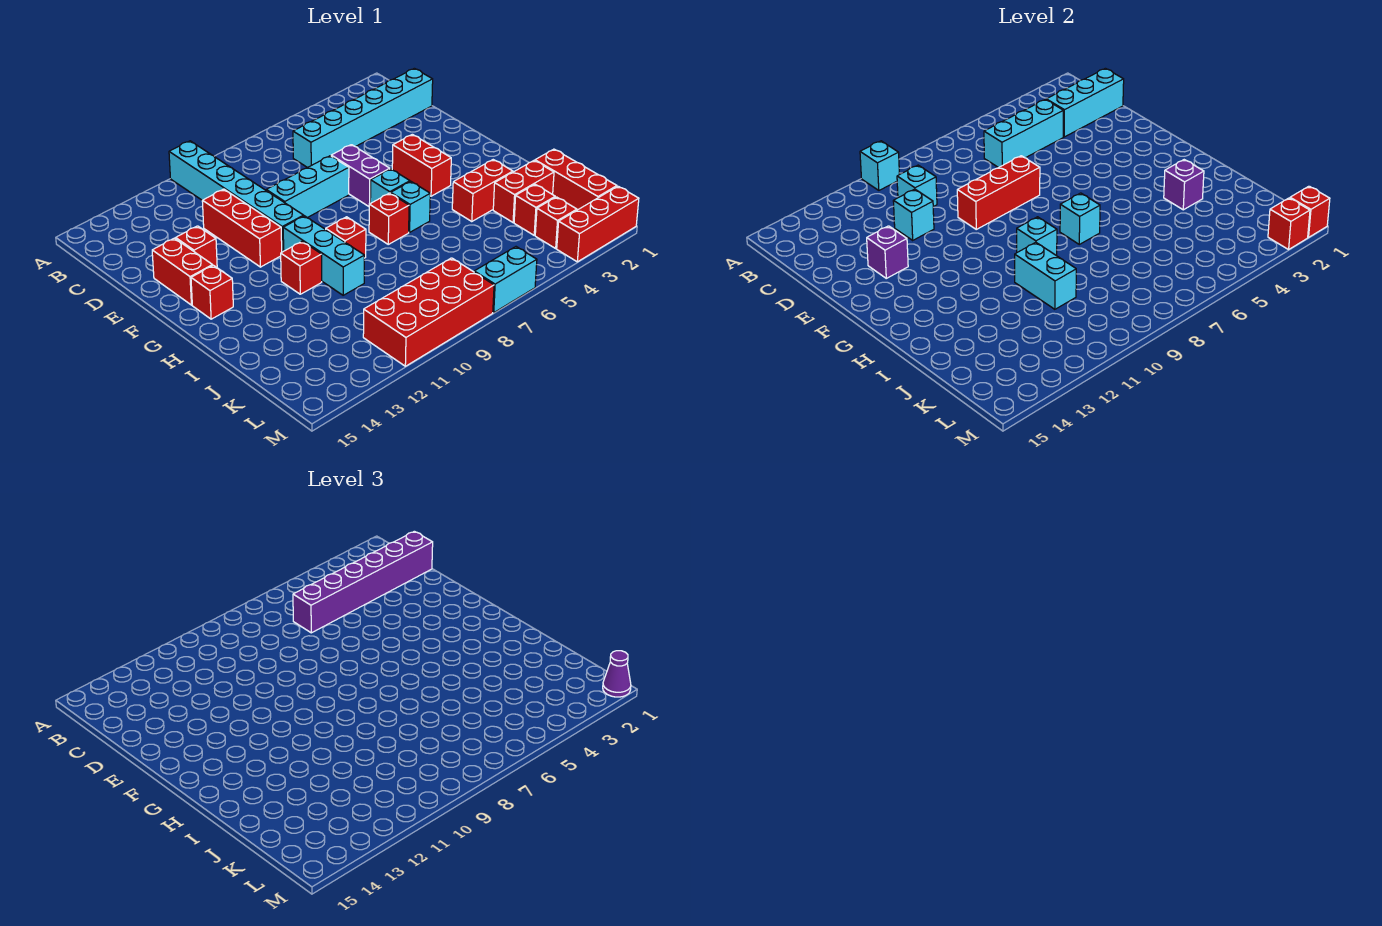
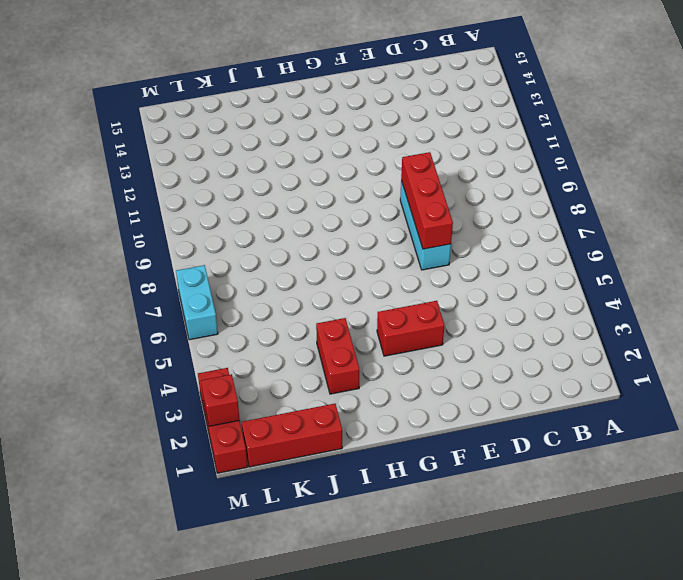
none -> cyan 1x6 brick [169,141,304,252]
none -> cyan 1x6 brick [293,68,433,168]
none -> red 1x3 brick [202,189,282,267]
none -> purple 1x2 brick [331,145,390,206]

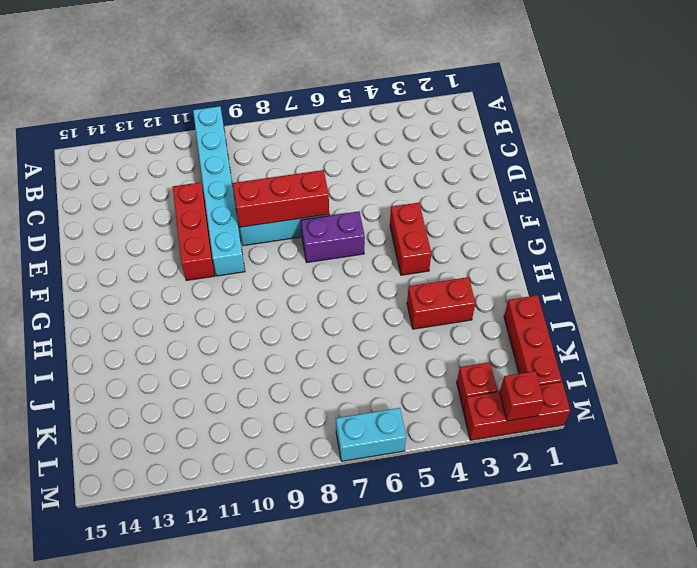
purple 1x2 brick [301,211,365,262] -> purple 1x2 brick turned to [331,145,390,206]
none -> cyan 1x6 brick [293,68,433,168]
none -> red 1x1 brick [176,226,217,267]
none -> red 1x2 brick [152,238,213,305]
none -> cyan 1x1 brick [370,169,410,203]

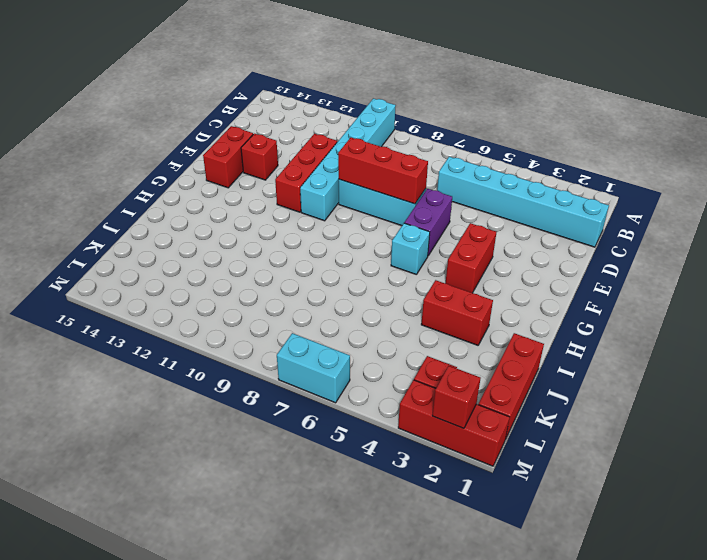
none -> cyan 1x3 brick [283,216,364,295]
none -> red 1x1 brick [191,265,233,319]
none -> cyan 1x1 brick [391,182,430,232]
none -> red 1x1 brick [369,193,409,244]

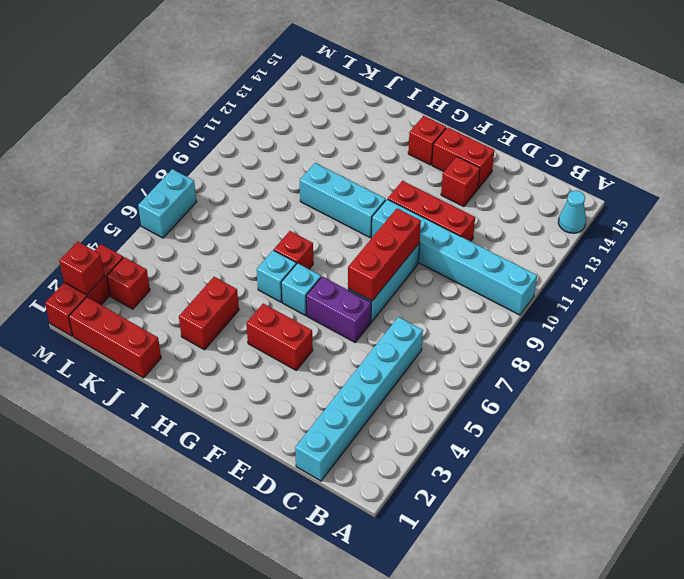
cyan 1x1 cone [558,190,586,233] -> none
none -> red 1x1 brick [326,217,366,258]
none -> red 1x1 brick [281,241,322,294]
none -> red 1x2 brick [493,161,554,222]
none -> red 1x1 brick [514,184,555,235]

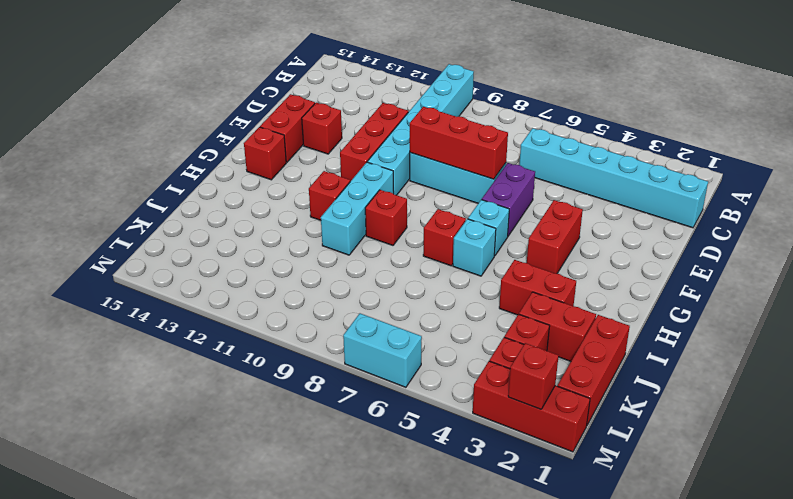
none -> red 2x4 brick [363,258,494,366]
none -> cyan 1x1 brick [860,141,899,190]
none -> cyan 1x3 brick [1046,68,1124,137]
none -> cyan 1x3 brick [984,99,1063,168]

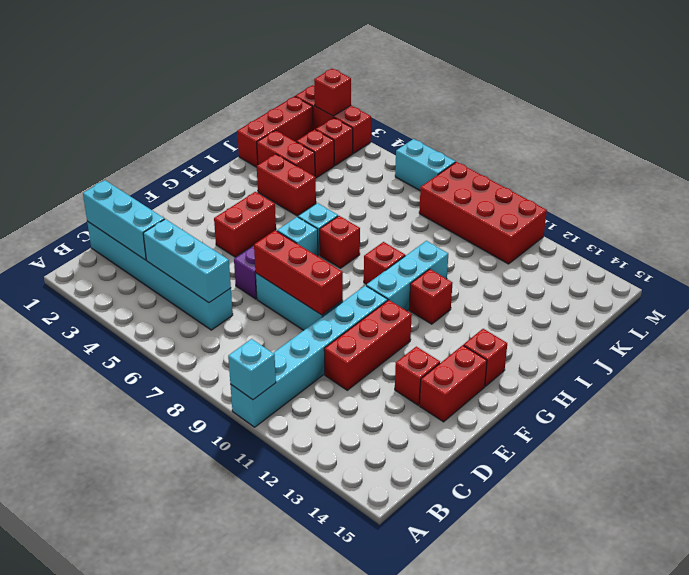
none -> cyan 1x1 brick [897,165,937,207]
none -> cyan 1x1 brick [893,189,934,240]
none -> purple 1x1 brick [867,226,908,278]
none -> cyan 1x1 brick [1060,193,1100,244]

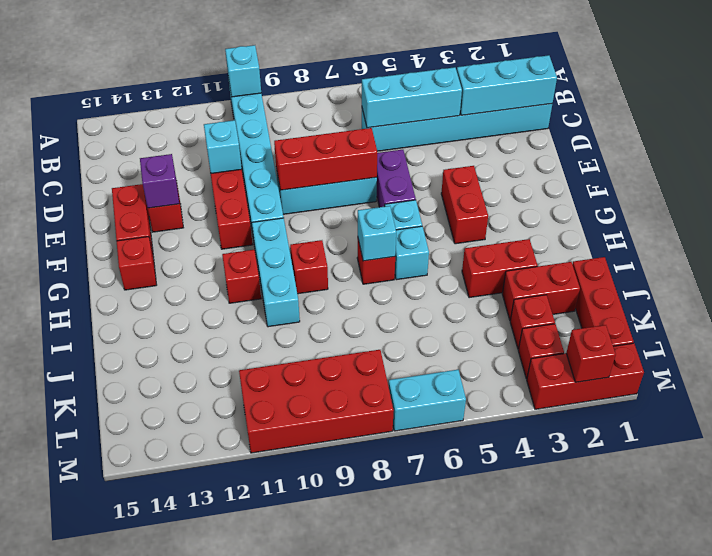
none -> cyan 1x1 brick [897,165,937,207]
none -> cyan 1x1 brick [1017,217,1057,256]
none -> purple 1x1 brick [1164,160,1204,210]
none -> cyan 1x2 brick [1015,242,1076,309]

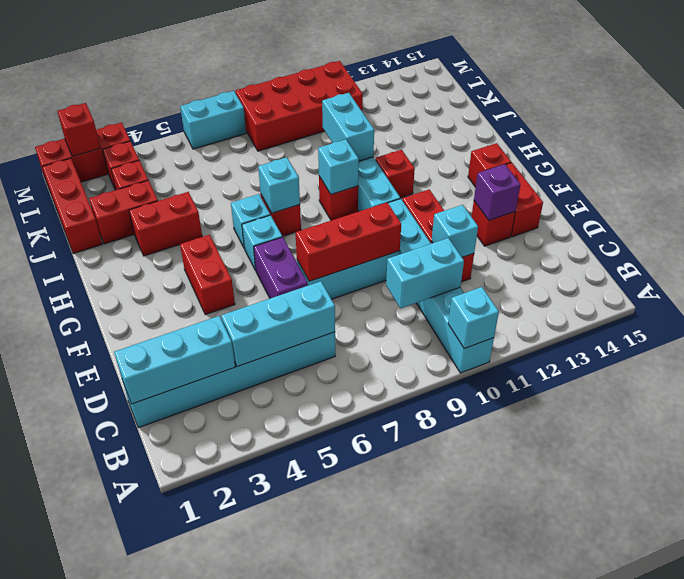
cyan 1x2 brick [386,238,464,308] -> cyan 1x1 brick [897,165,937,207]
none -> purple 1x1 brick [1164,160,1204,210]
none -> red 1x1 brick [1290,186,1330,237]
none -> purple 1x6 brick [293,531,433,633]
none -> purple 1x1 cone [603,651,631,697]

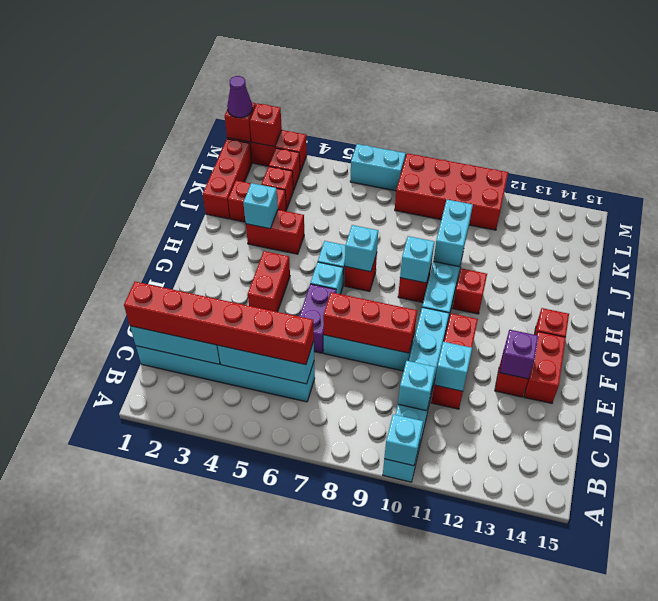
red 1x6 brick [124,282,314,365] -> purple 1x6 brick [293,531,433,633]
cyan 1x1 brick [243,183,278,229] -> purple 1x1 brick [1164,160,1204,210]

